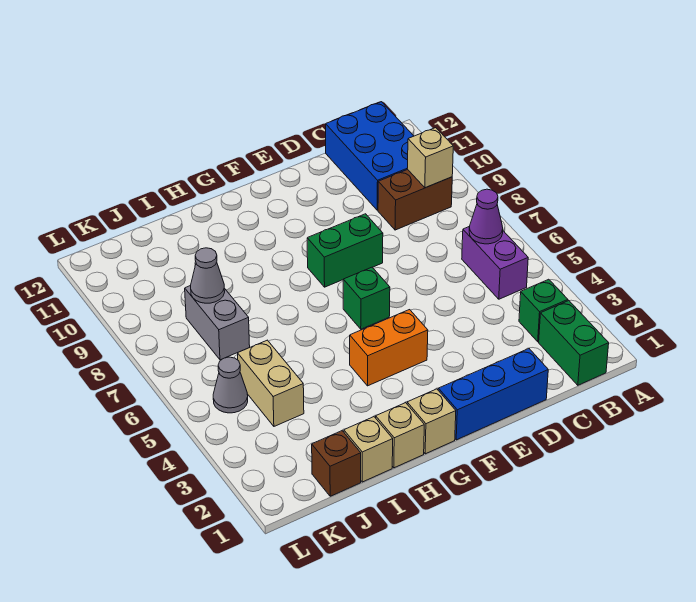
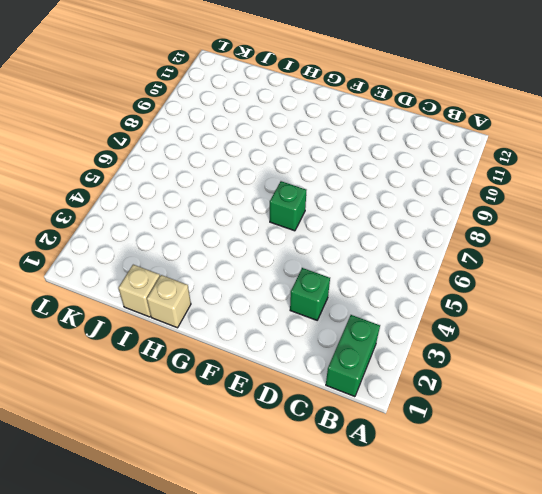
green 1x1 brick [290,268,330,320] -> green 1x1 brick moved to [519,279,568,342]
none -> purple 1x2 brick [462,227,528,299]
none -> brown 1x2 brick [378,170,452,230]
none -> blue 2x3 brick [326,102,413,210]

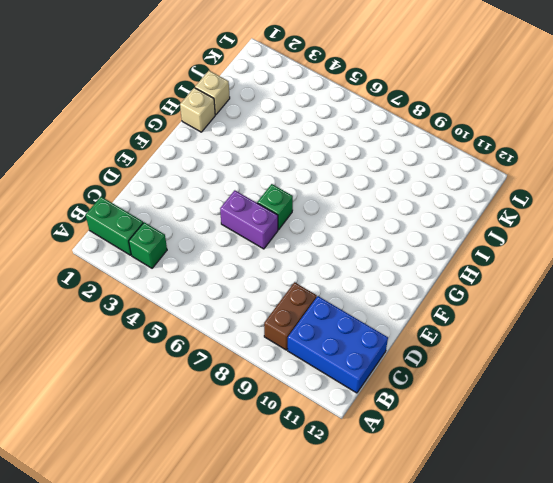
purple 1x2 brick [220,190,278,249] -> purple 1x2 brick moved to [462,227,528,299]
none -> blue 1x3 brick [438,348,548,440]
none -> green 1x2 brick [307,214,383,287]
none -> orange 1x2 brick [350,310,428,386]

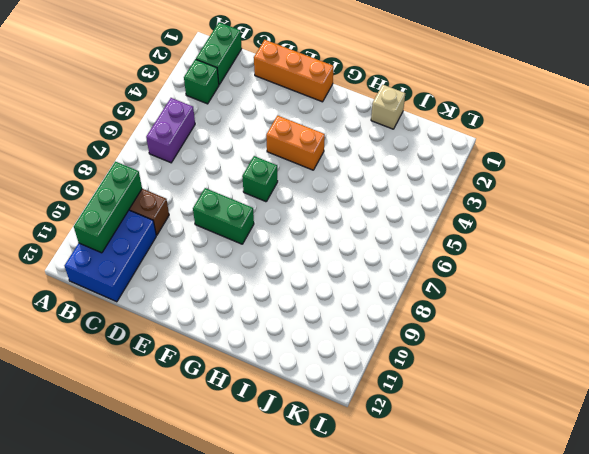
green 1x3 brick [74,162,142,253] -> tan 1x1 brick [407,128,453,188]
orange 1x3 brick [254,40,334,102] -> blue 1x3 brick [438,348,548,440]
none -> tan 1x1 brick [407,389,456,454]
none -> tan 1x1 brick [376,403,424,468]
none -> brown 1x1 brick [312,431,361,496]

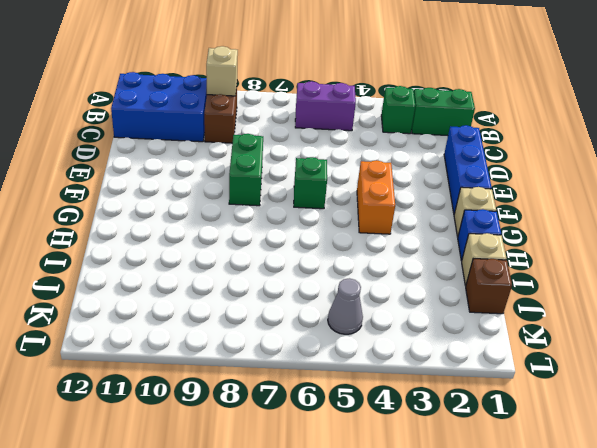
blue 1x1 brick [458,209,501,261] -> tan 1x1 brick [376,403,424,468]
none -> tan 1x2 brick [238,340,304,426]
none -> grey 1x2 brick [185,286,250,360]
none -> purple 1x1 cone [469,189,503,244]

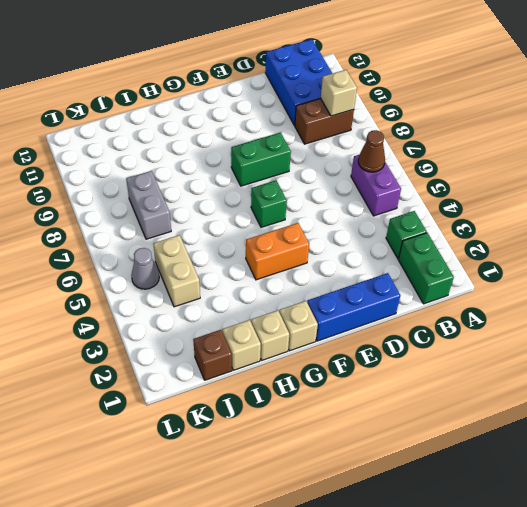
brown 1x1 cone [358,130,385,172] -> purple 1x1 cone [469,189,503,244]
none -> grey 1x1 cone [191,248,225,303]

